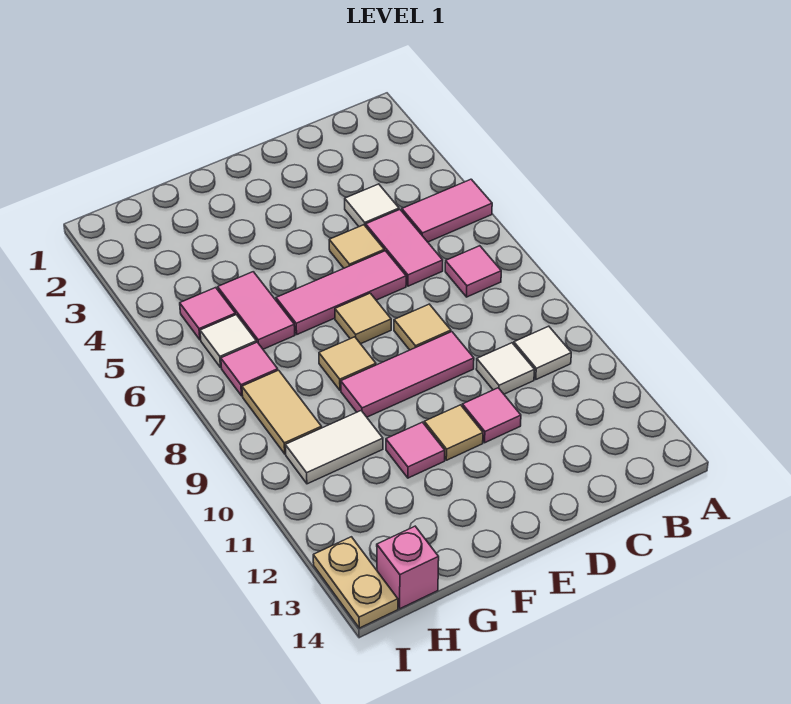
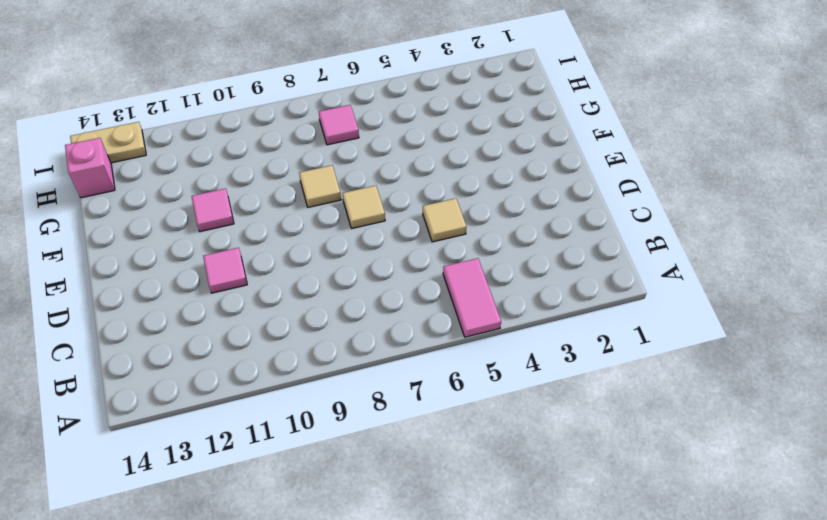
none -> pink 1x1 tile [445,246,501,297]
none -> white 1x1 tile [514,326,571,379]
none -> white 1x1 tile [345,184,399,227]

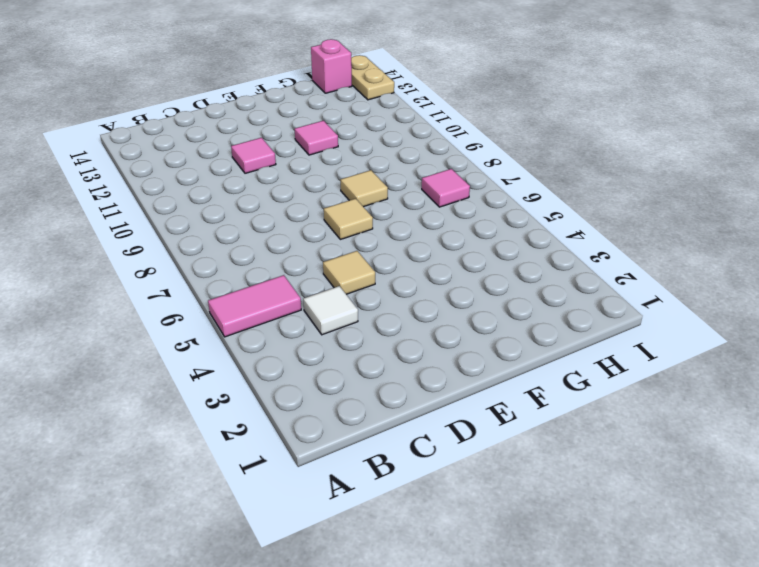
none -> pink 1x1 tile [445,246,501,297]
none -> white 1x1 tile [514,326,571,379]
none -> pink 1x2 tile [366,210,443,286]

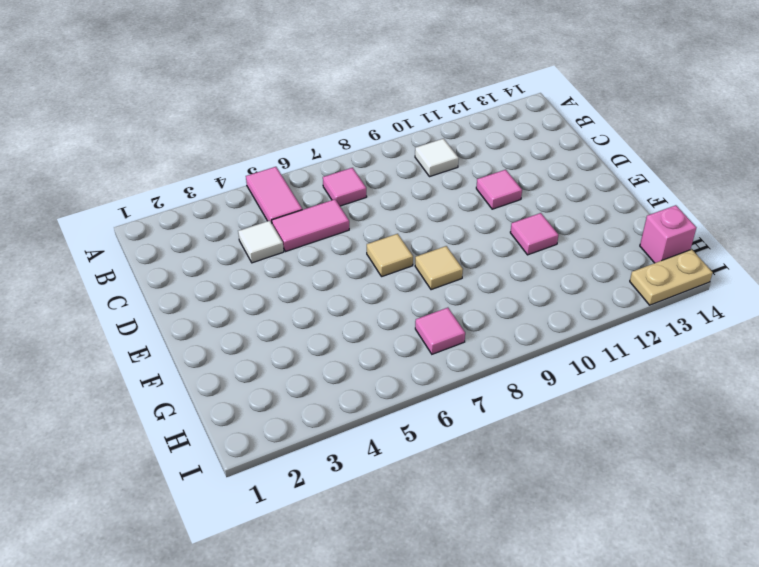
none -> white 1x1 tile [476,343,535,394]
none -> tan 1x1 tile [329,225,384,268]
none -> pink 1x3 tile [276,251,406,334]

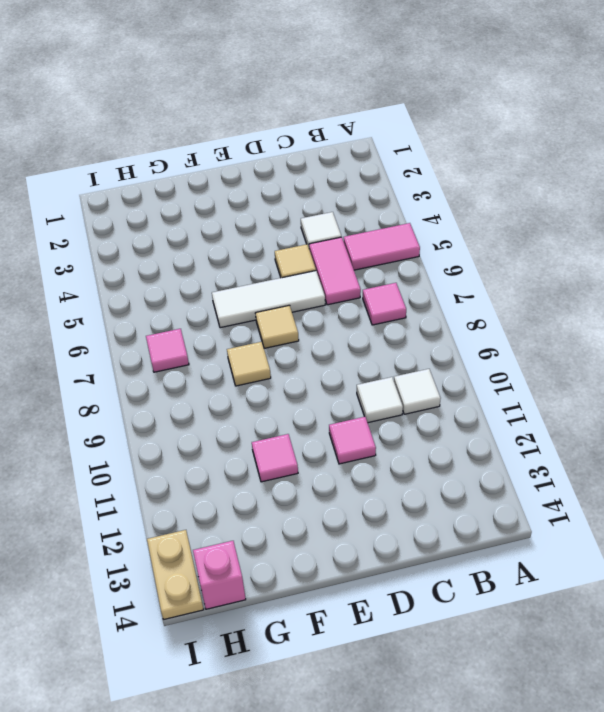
white 1x3 tile [212,271,325,328] -> pink 1x3 tile [276,251,406,334]
none -> tan 1x1 tile [394,304,451,350]
none -> pink 1x3 tile [341,332,474,417]
none -> tan 1x1 tile [424,405,483,460]

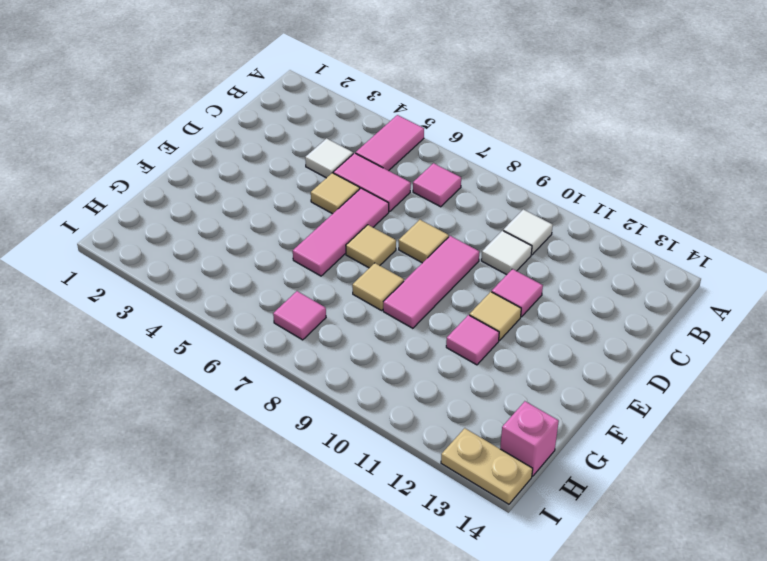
none -> pink 1x2 tile [218,272,295,349]
none -> white 1x2 tile [285,411,383,484]
none -> pink 1x1 tile [180,288,235,340]

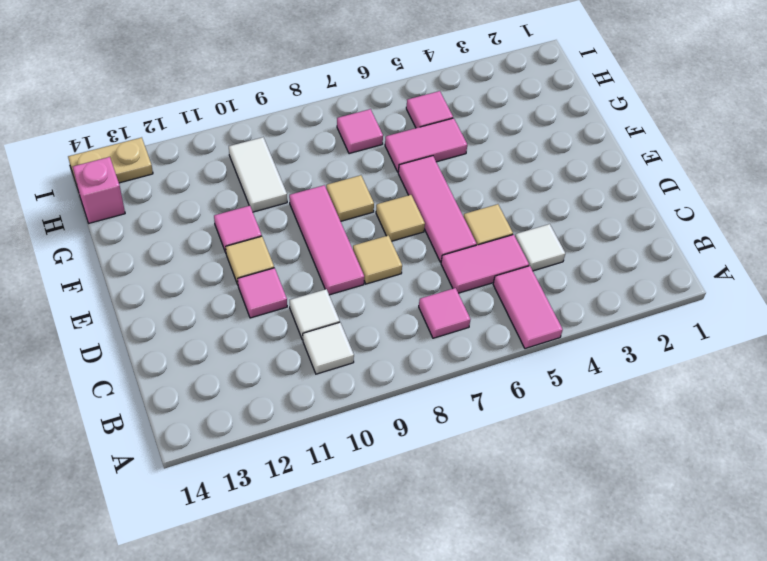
none -> white 1x1 tile [200,315,256,367]
none -> tan 1x2 tile [242,370,322,454]

